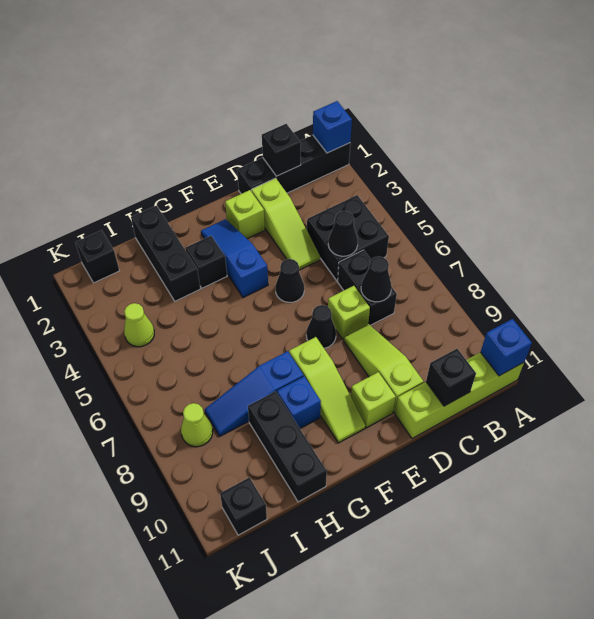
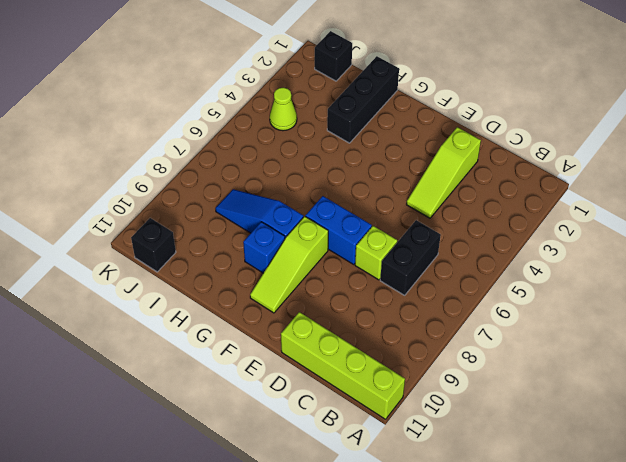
blue 1x2 brick [305,196,372,265] -> black 1x1 cone [306,305,336,348]
none -> black 1x4 brick [237,135,350,194]
none -> black 2x2 brick [307,195,389,281]
none -> lime 1x3 slope [344,325,424,413]

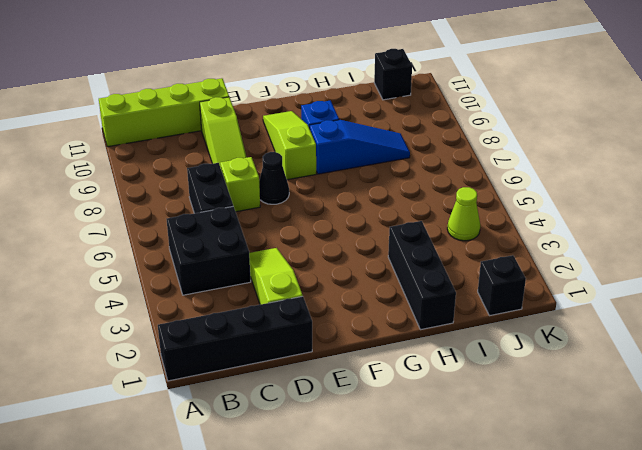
none -> lime 1x1 brick [225,190,265,239]
none -> black 1x1 cone [275,259,304,302]
none -> lime 1x1 brick [351,372,396,428]

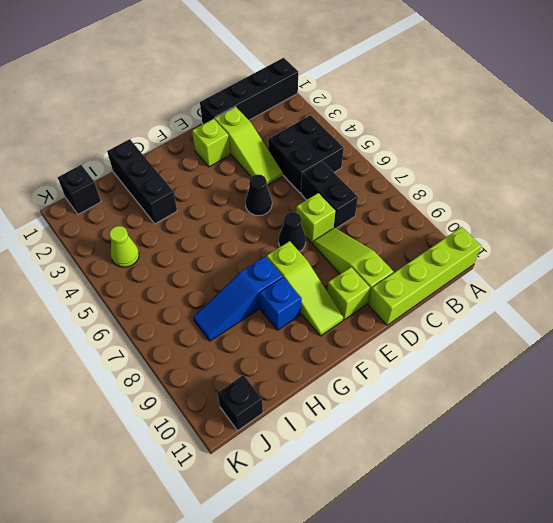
none -> blue 1x3 slope [201,219,268,298]
none -> black 1x1 brick [186,236,227,288]
none -> black 1x3 brick [248,391,327,502]

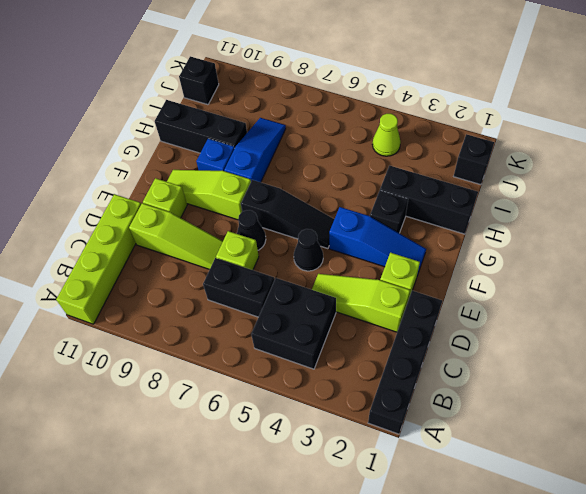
black 1x3 slope [241,180,334,249] -> none
none -> lime 1x1 cone [181,403,213,447]
none -> blue 1x1 brick [313,101,352,153]
none -> blue 1x1 brick [481,319,532,376]

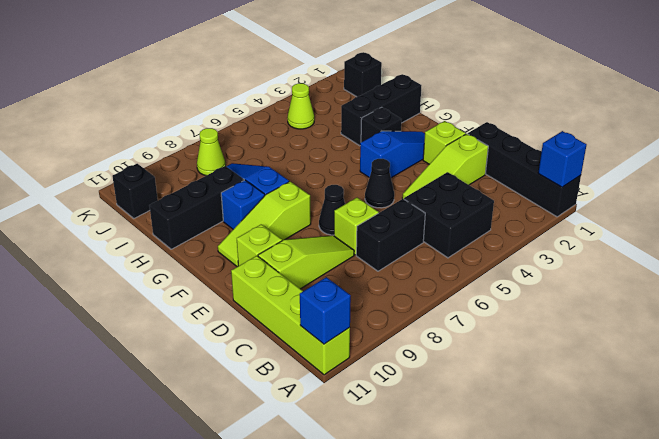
none -> black 1x1 brick [262,124,301,176]
none -> black 1x1 cone [328,211,358,256]
none -> black 1x1 cone [361,256,392,302]

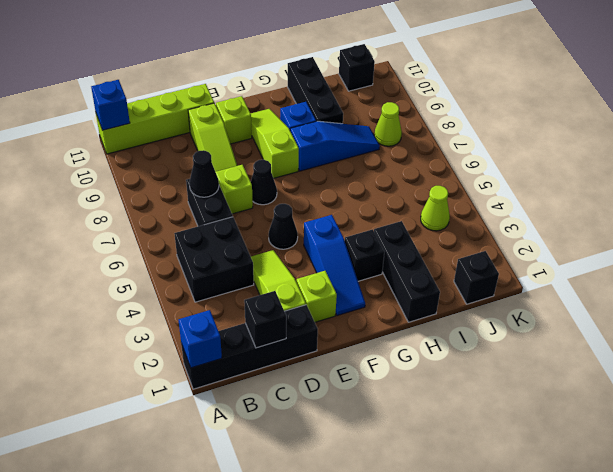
none -> black 1x1 cone [328,211,358,256]
none -> black 1x1 brick [426,349,476,406]

